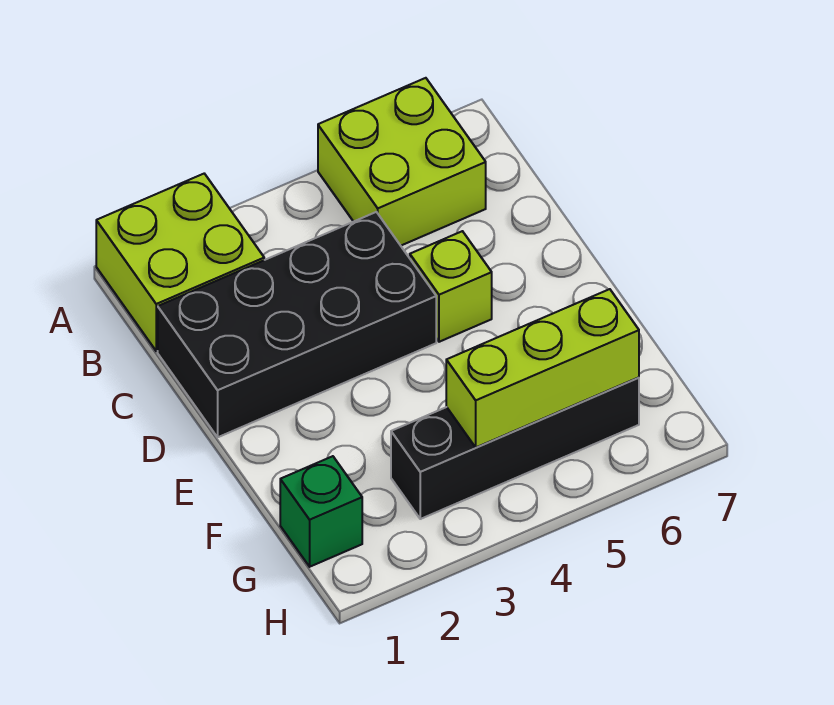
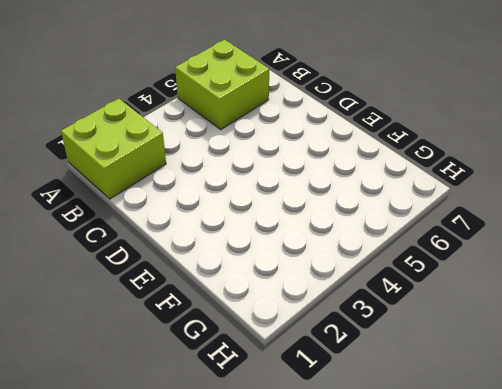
none -> black 2x4 brick [158,212,436,437]
none -> lime 1x1 brick [410,231,492,342]

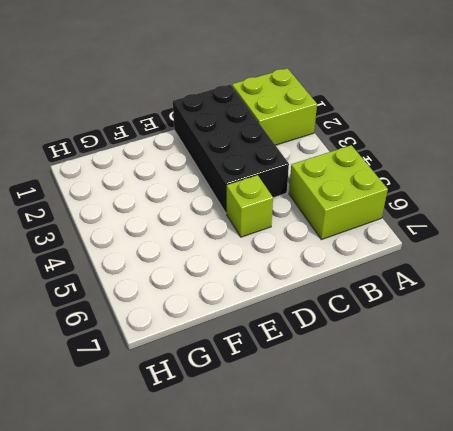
none -> green 1x1 brick [280,456,362,567]
none -> black 1x4 brick [391,377,639,519]

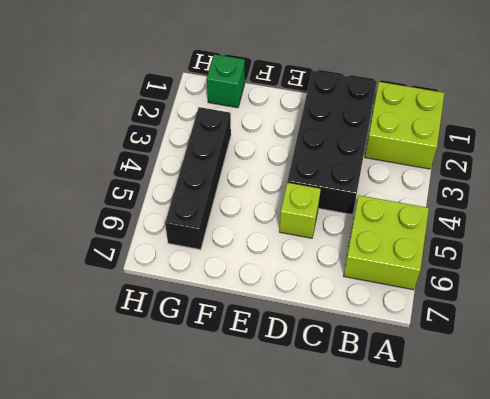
none -> lime 1x3 brick [446,289,639,447]

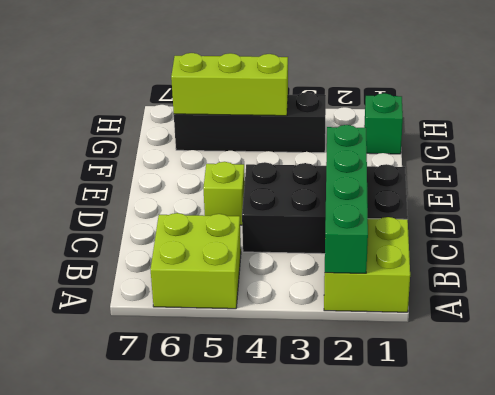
green 1x4 brick [325,125,368,273] -> none

